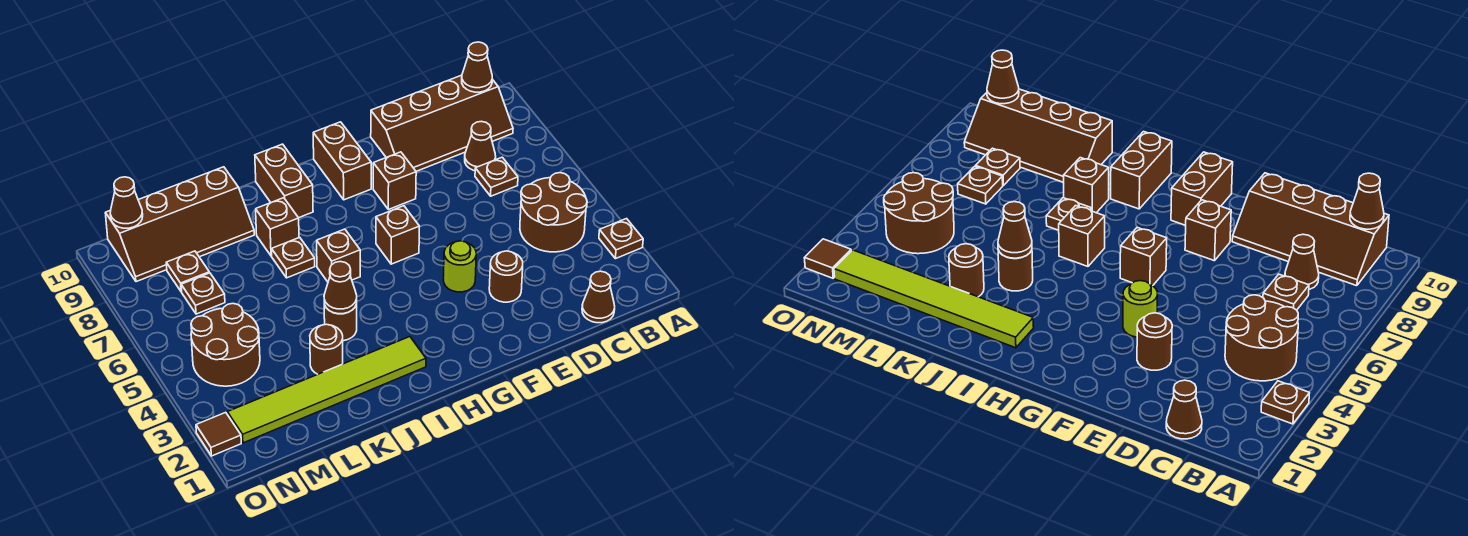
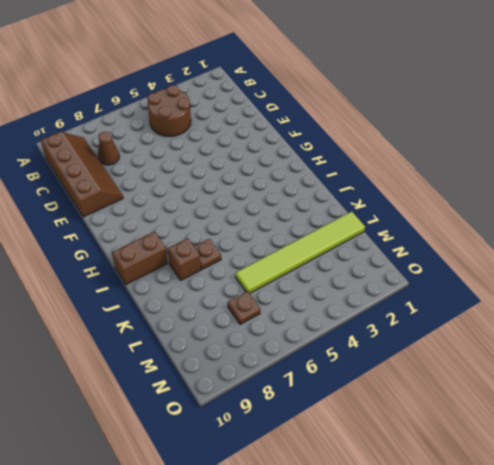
lime 1x6 tile [235,212,365,294] -> lime 1x6 tile turned to [227,337,426,443]
none -> brown 1x1 plate [599,219,643,259]
none -> brown 1x1 cone [582,271,615,323]
none -> brown 1x1 plate [475,157,518,196]

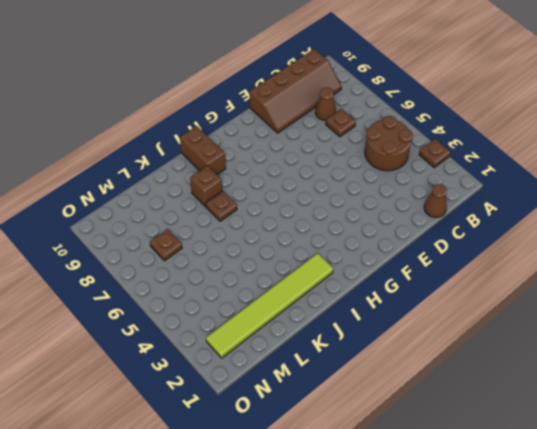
none -> brown 1x1 round brick [489,251,523,302]
none -> lime 1x1 round brick [443,241,476,292]
none -> brown 1x1 brick [373,152,416,210]

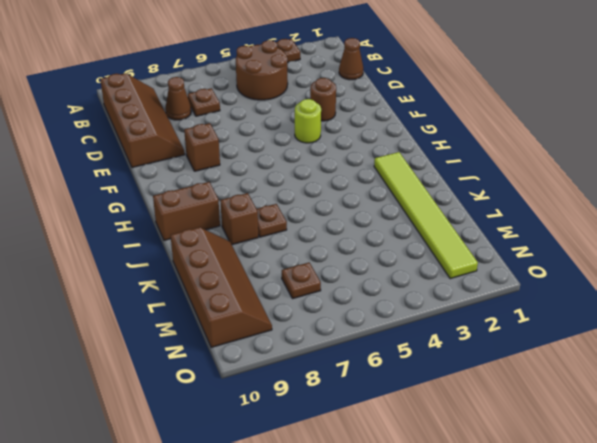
none -> brown 1x1 brick [376,206,420,264]
none -> brown 1x2 brick [313,122,371,200]
none -> brown 1x1 brick [317,229,360,282]

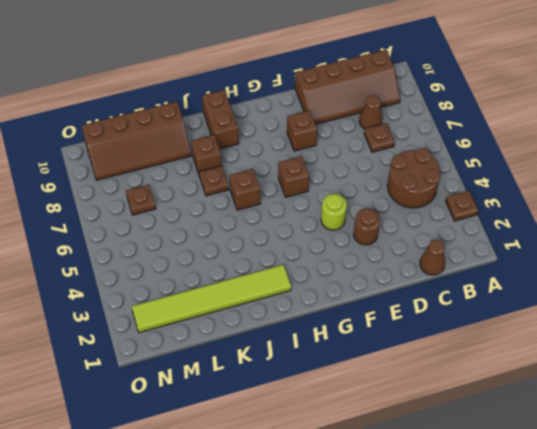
none -> brown 1x2 brick [313,122,371,200]
none -> brown 1x1 round brick [324,304,357,341]
none -> brown 1x1 round brick [310,324,343,374]

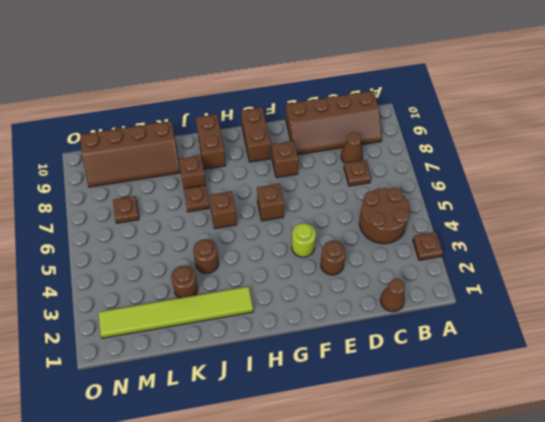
none -> brown 2x2 round brick [191,304,260,386]
none -> brown 1x1 plate [166,251,209,292]
none -> brown 1x1 tile [196,412,241,456]

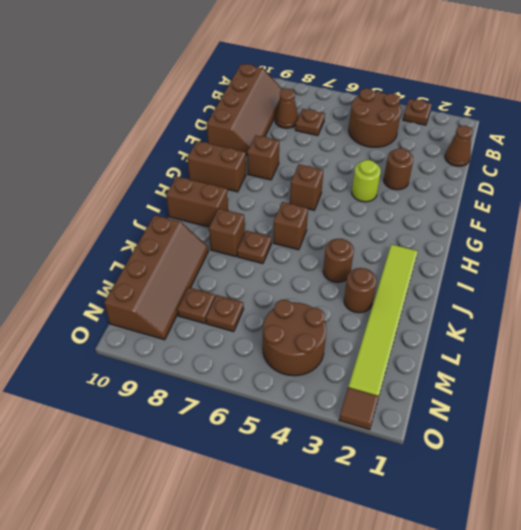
none -> brown 1x1 cone [462,42,492,92]
none -> brown 1x1 cone [324,262,357,314]
none -> brown 1x1 cone [110,177,143,228]

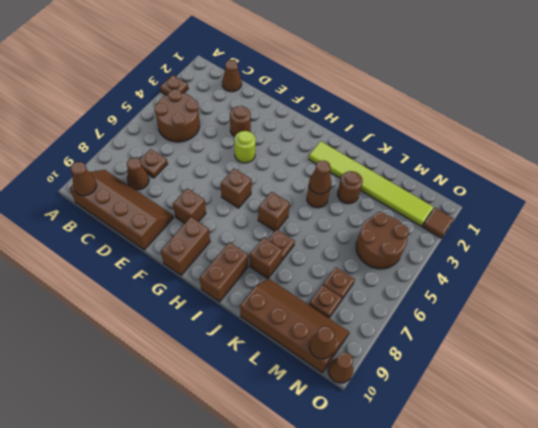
brown 1x1 cone [328,352,353,383] -> none

